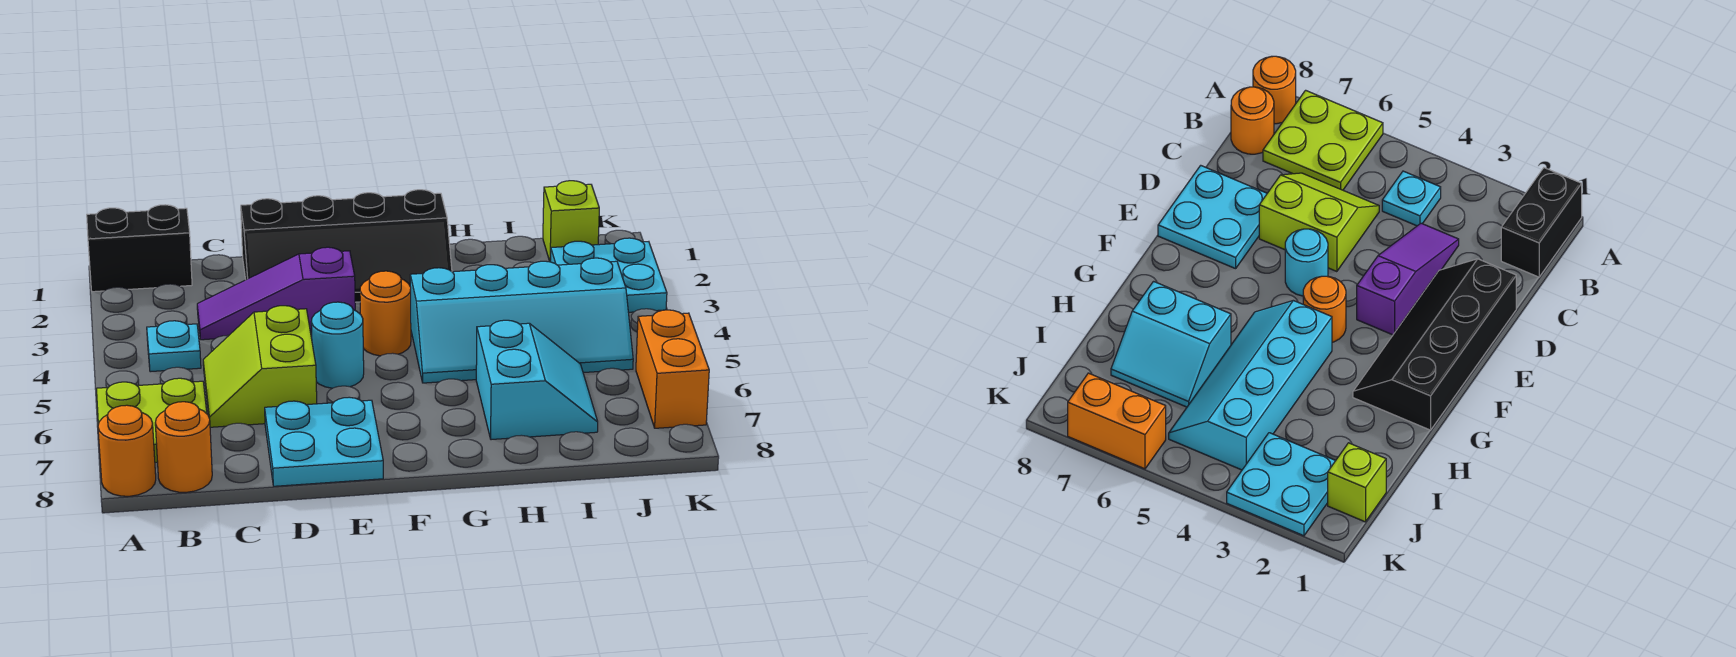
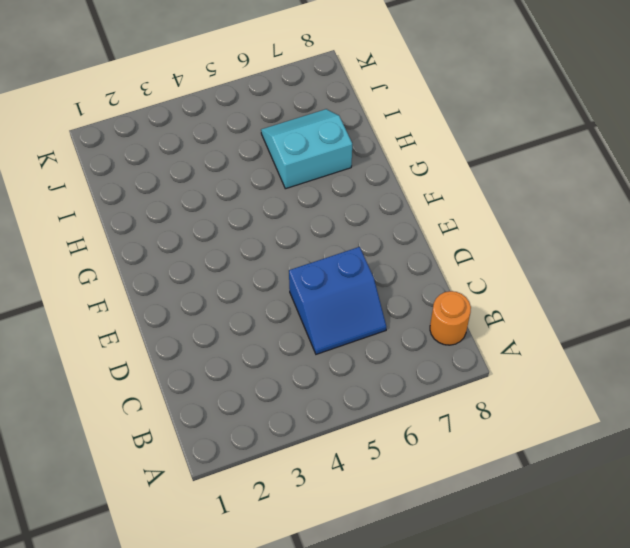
blue 2x2 slope [289,247,386,354] -> lime 2x2 slope [203,306,317,427]
none -> black 1x2 brick [87,205,192,292]
none -> lime 2x2 plate [97,378,207,462]
none -> orange 1x1 round brick [98,405,156,496]

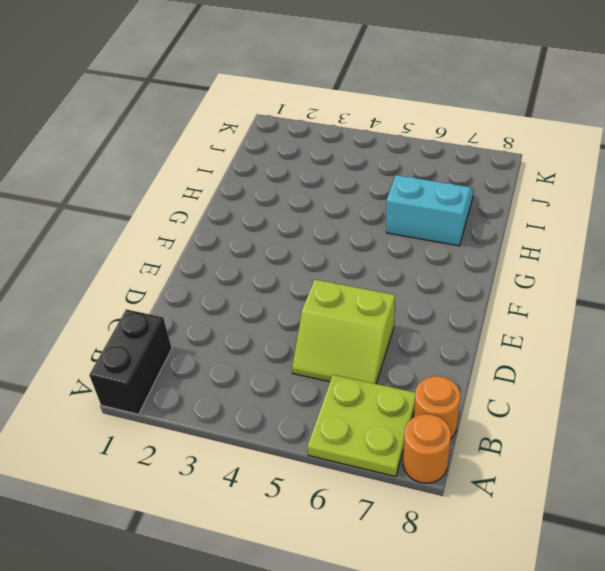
none -> cyan 1x1 plate [147,321,201,372]
none -> purple 1x3 slope [197,247,355,340]
none -> black 2x4 slope [241,190,452,302]

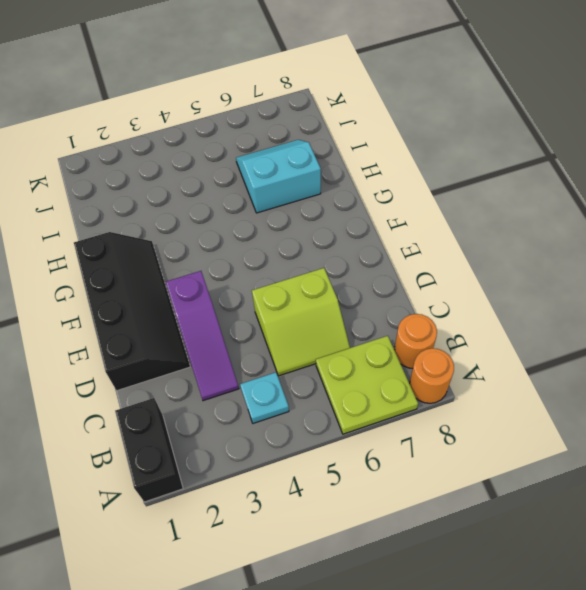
none -> cyan 2x2 plate [265,397,383,486]
none -> cyan 1x1 round brick [311,302,364,388]
none -> orange 1x1 round brick [360,271,411,356]

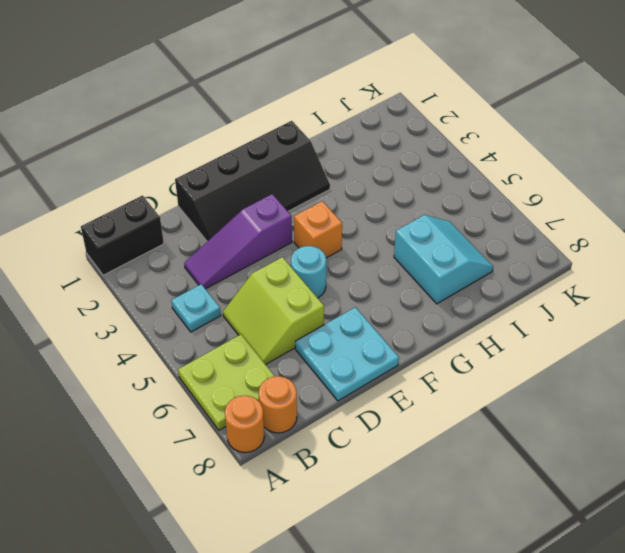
orange 1x1 brick [294,201,342,258] -> orange 1x1 round brick [360,271,411,356]
none -> cyan 2x4 slope [410,258,633,383]
none -> lime 1x1 brick [543,181,599,262]
none -> cyan 2x2 plate [550,238,667,312]

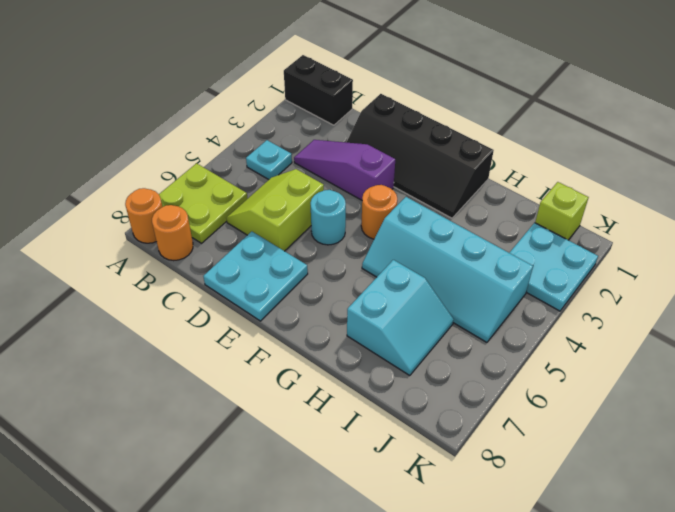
none -> orange 1x2 brick [636,310,709,428]

